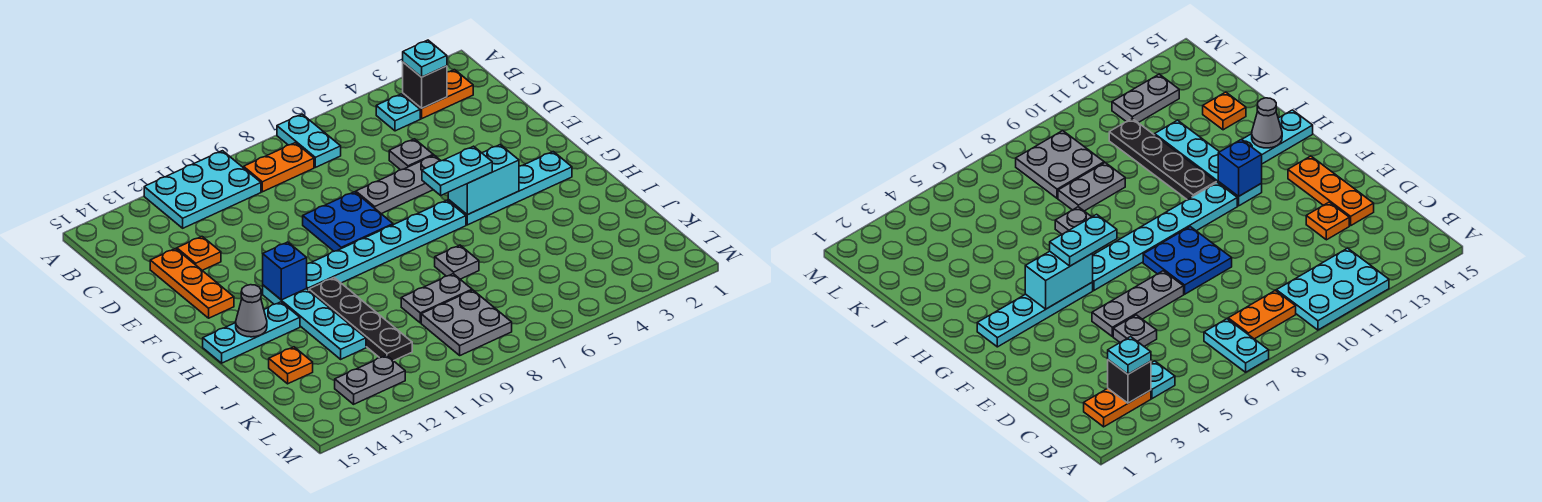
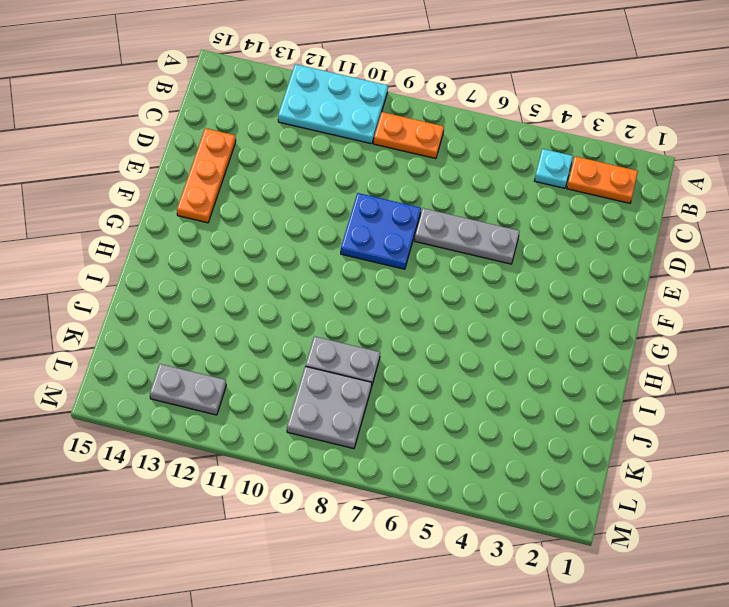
none -> cyan 1x2 plate [277,114,341,167]
none -> grey 1x1 plate [389,139,433,170]
none -> orange 1x1 plate [177,237,221,270]

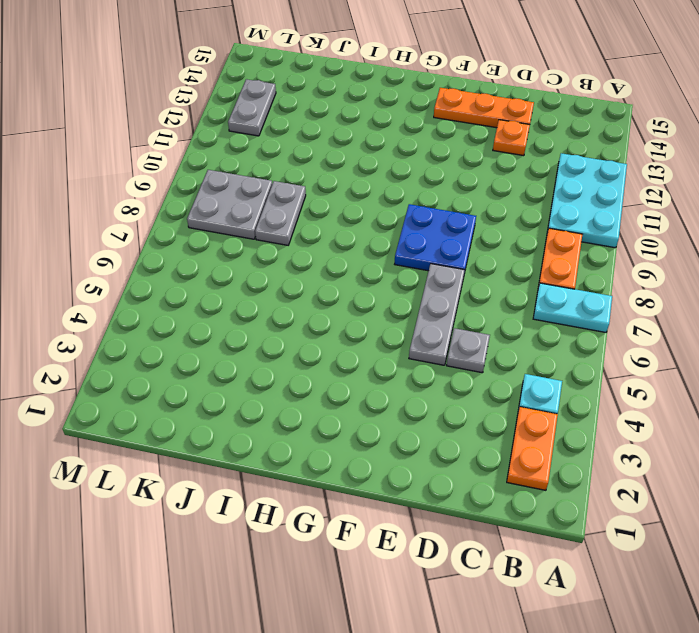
none -> cyan 1x4 plate [448,152,572,225]
none -> cyan 1x6 plate [307,200,466,290]
none -> cyan 1x4 plate [263,285,366,359]

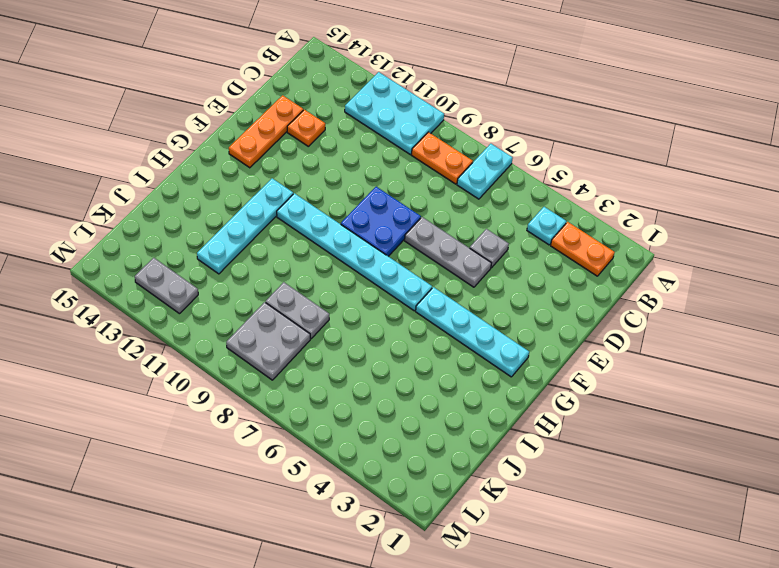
none -> black 1x4 plate [309,278,412,361]
none -> cyan 1x3 plate [203,302,300,363]
none -> grey 1x1 plate [435,245,479,279]

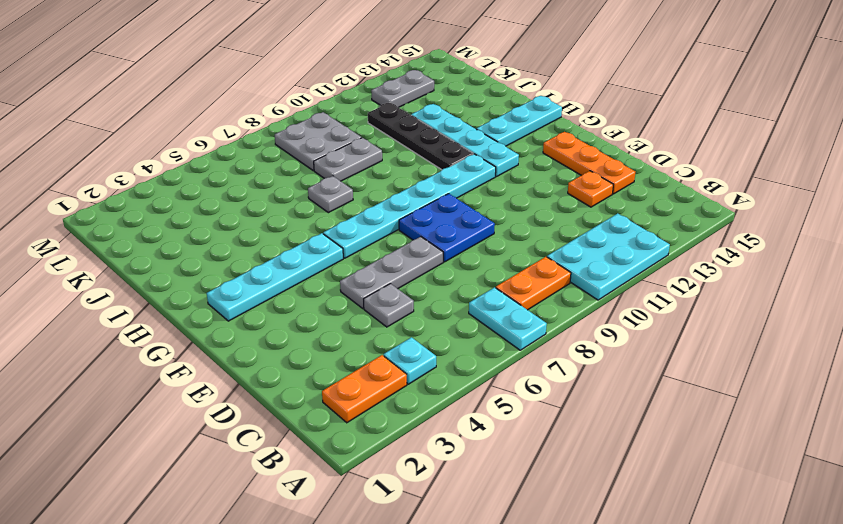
none -> orange 1x1 plate [269,347,313,384]
none -> black 1x1 brick [403,62,447,108]
none -> cyan 1x2 brick [448,145,519,215]

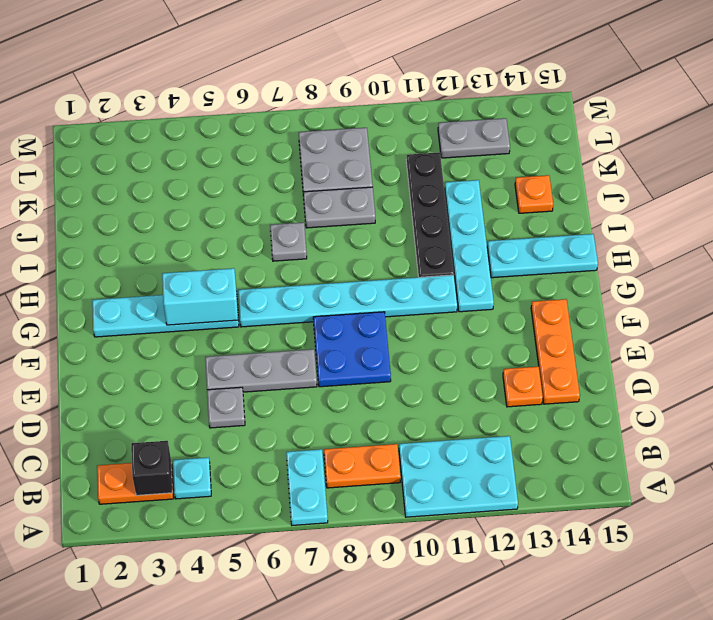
none -> blue 1x1 brick [263,242,307,300]
none -> grey 1x1 cone [236,285,267,337]
none -> cyan 1x1 plate [403,40,447,77]

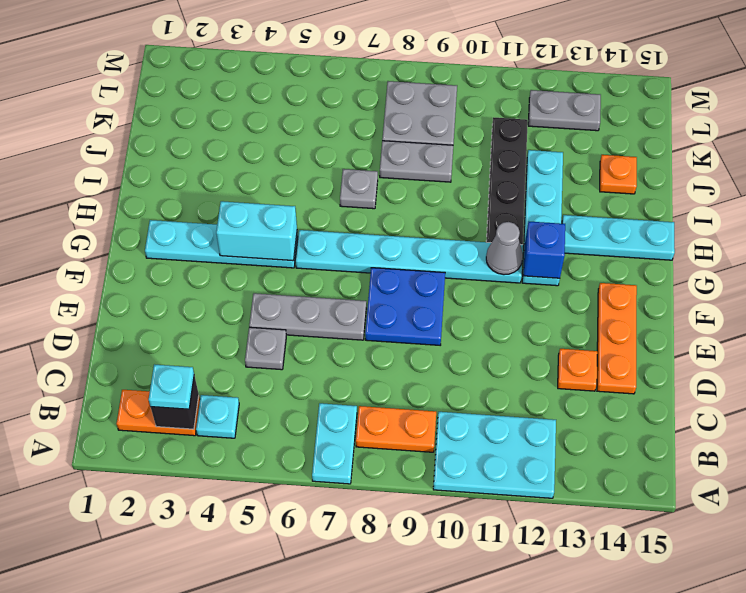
grey 1x1 cone [486,222,523,275] -> grey 1x1 cone moved to [236,285,267,337]
none -> cyan 1x2 plate [422,146,492,195]

